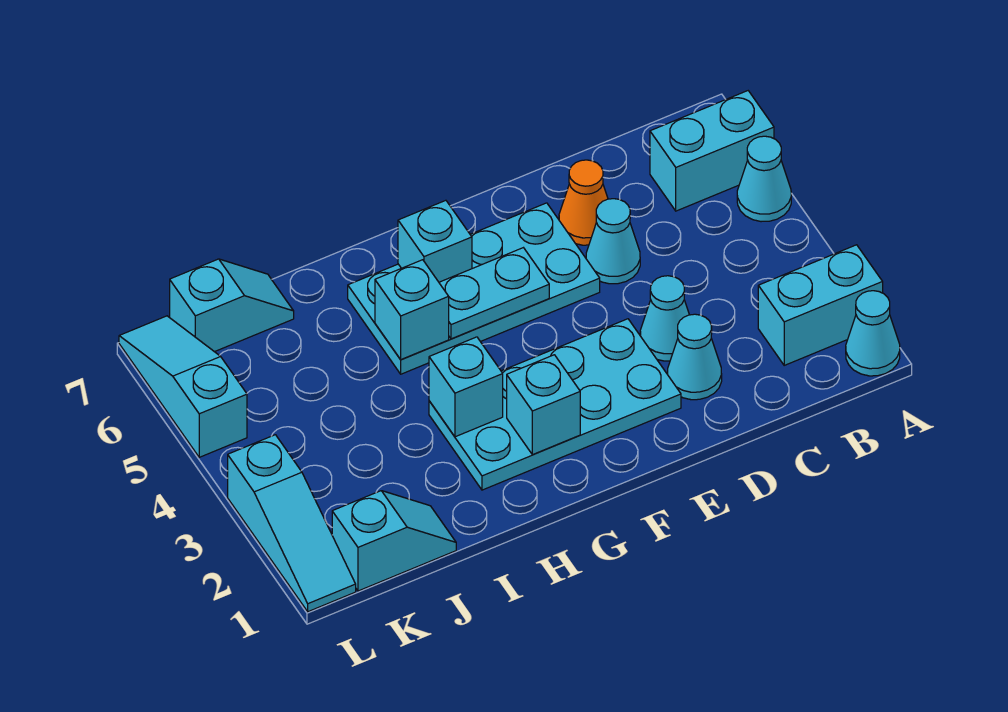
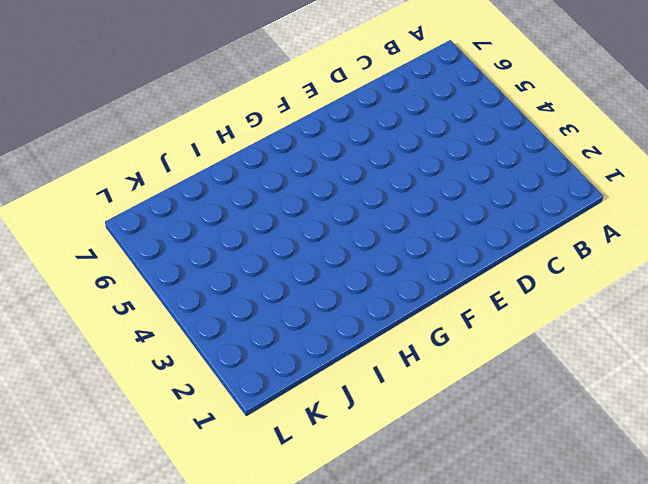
none -> cyan 1x1 cone [846,291,900,376]
none -> cyan 1x2 brick [758,245,883,365]
none -> cyan 1x1 cone [737,136,791,222]

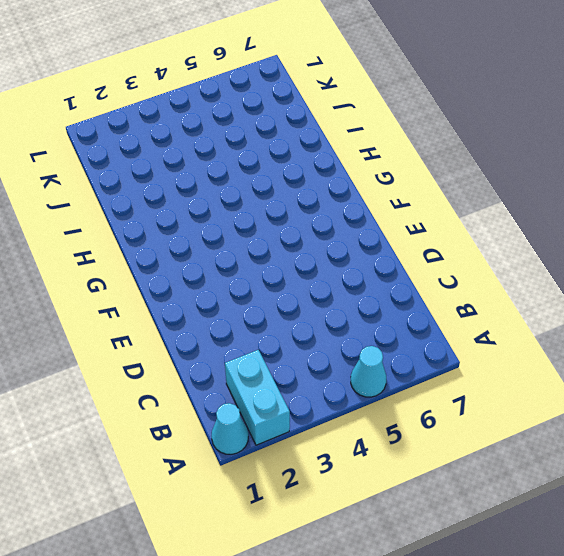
none -> cyan 1x2 brick [650,91,774,211]
none -> cyan 1x1 cone [668,314,722,400]
none -> cyan 1x1 cone [640,276,689,361]

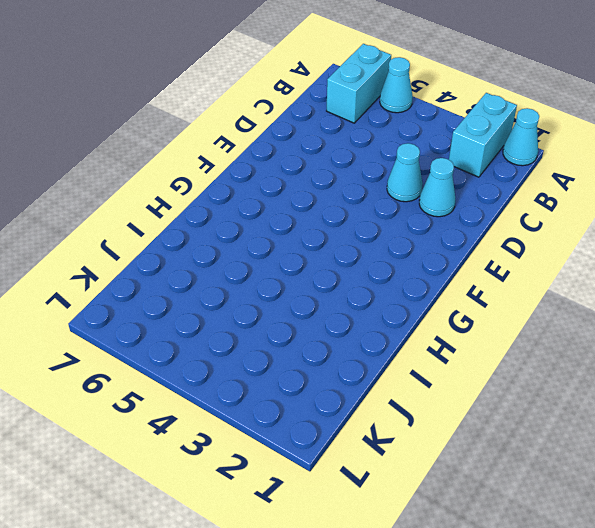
none -> cyan 1x1 cone [586,199,640,284]
none -> orange 1x1 cone [559,160,608,245]
none -> cyan 2x4 plate [429,319,681,490]

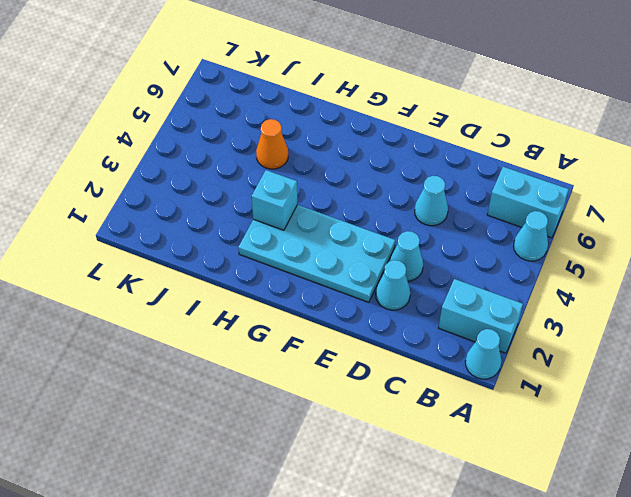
orange 1x1 cone [256,119,288,169] -> orange 1x1 cone moved to [559,160,608,245]
none -> cyan 2x4 plate [348,203,600,374]
none -> cyan 1x2 slope [332,491,456,591]
none -> cyan 1x2 slope [170,259,294,352]

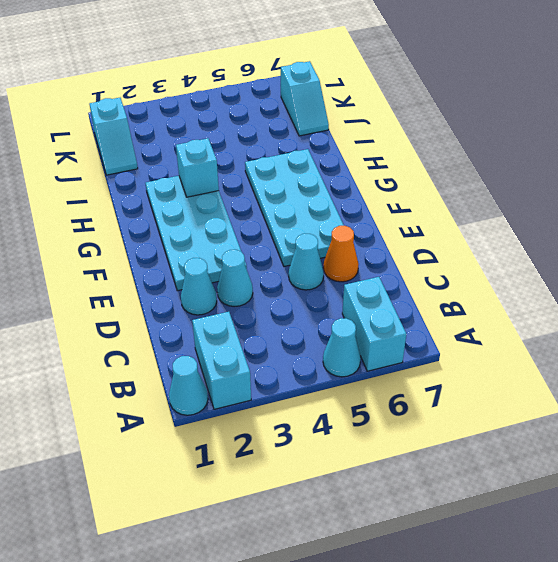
none -> cyan 1x3 slope [228,435,356,612]
none -> cyan 1x3 slope [119,316,247,457]
none -> cyan 1x2 plate [439,248,549,339]

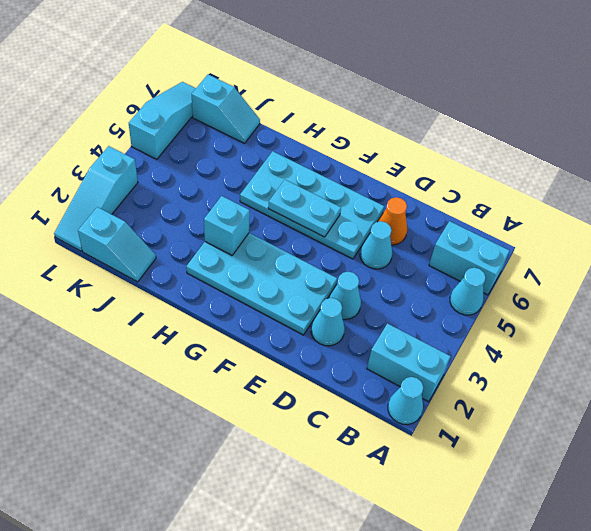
none -> cyan 1x1 brick [507,355,580,455]
none -> cyan 1x1 brick [398,200,472,282]
none -> cyan 1x1 brick [375,260,449,359]

